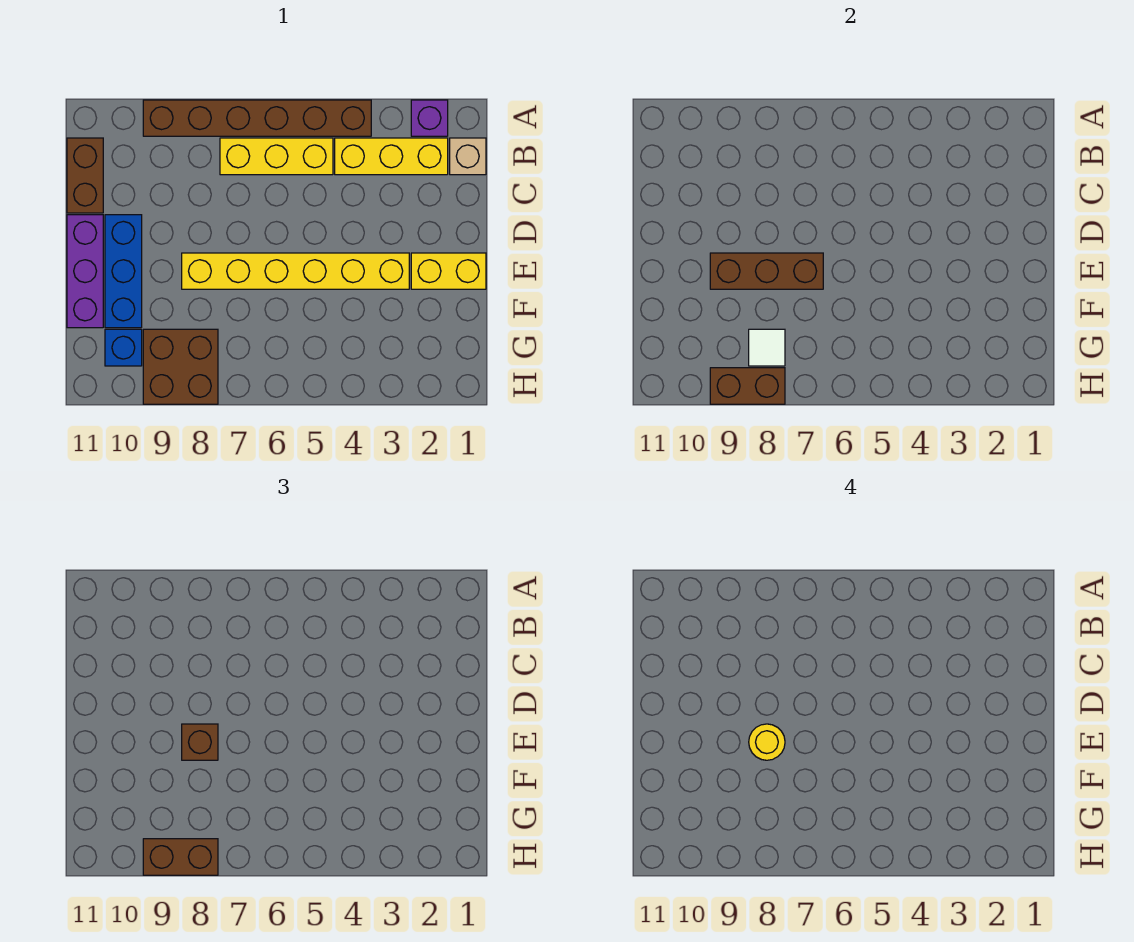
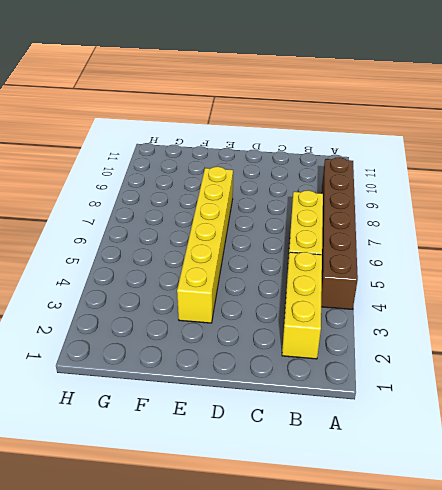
none -> purple 1x1 brick [411,100,448,136]
none -> tan 1x1 brick [450,138,486,175]
none -> brown 1x2 brick [67,138,103,213]

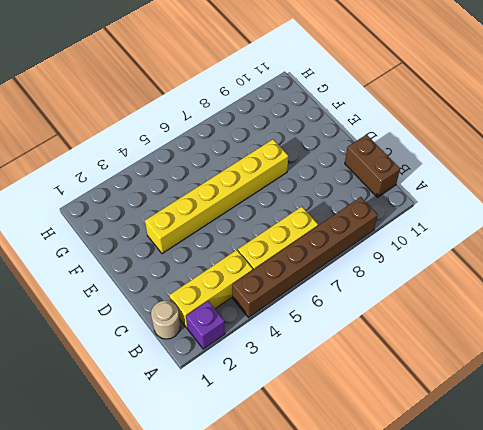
tan 1x1 round brick [151,301,180,339] -> tan 1x1 brick [450,138,486,175]
none -> blue 1x3 brick [105,215,142,328]
none -> purple 1x3 brick [67,215,103,328]
none -> yellow 1x2 brick [411,253,486,289]

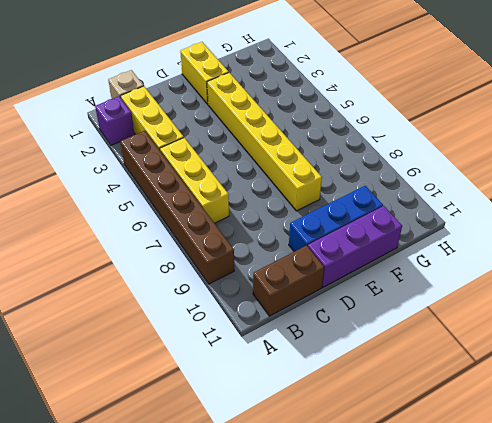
none -> brown 2x2 brick [143,329,218,404]
none -> blue 1x1 brick [105,329,142,366]
none -> brown 1x3 brick [710,253,823,289]

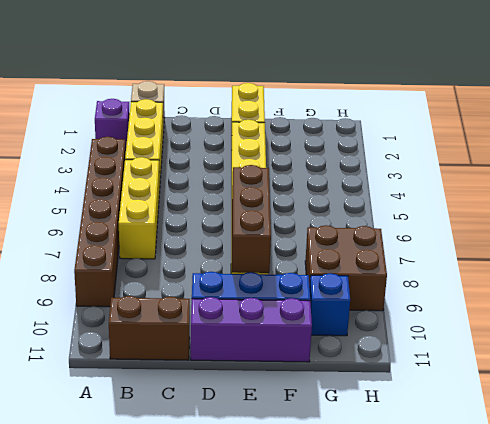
none -> white 1x1 tile [749,329,785,366]
none -> brown 1x2 brick [710,368,785,404]
none -> brown 1x1 brick [182,724,218,760]

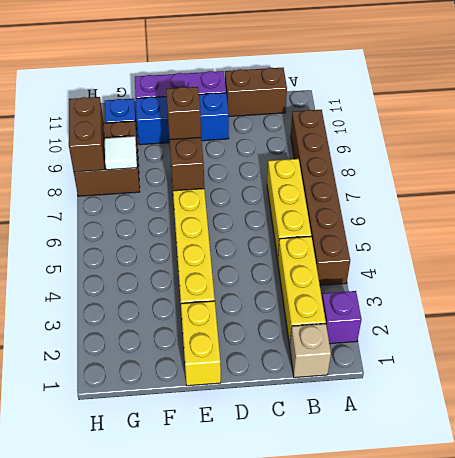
none -> brown 1x2 brick [143,839,218,875]
none -> yellow 1x1 round brick [749,724,785,760]

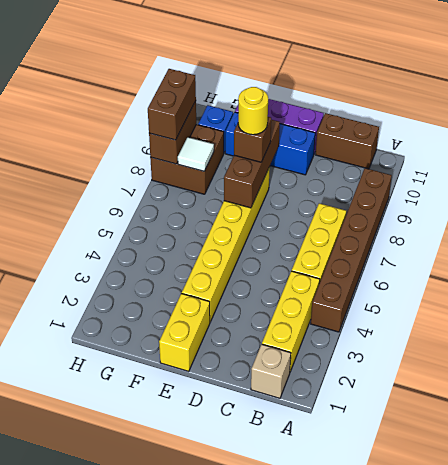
none -> purple 1x1 brick [411,100,448,136]

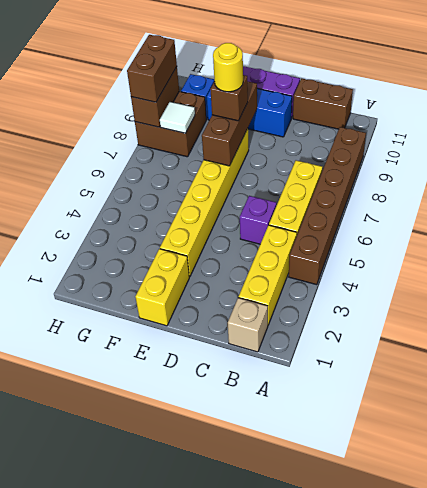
purple 1x1 brick [240,196,276,244] -> purple 1x1 brick moved to [411,100,448,136]

